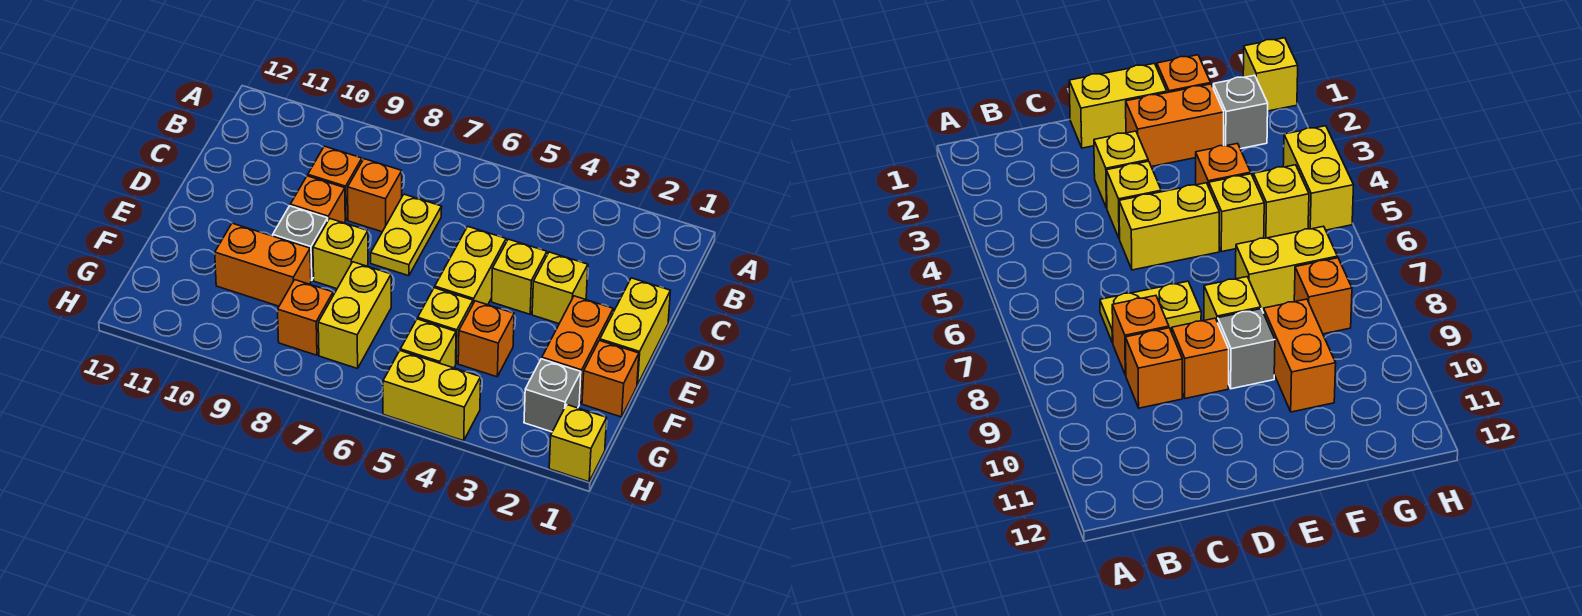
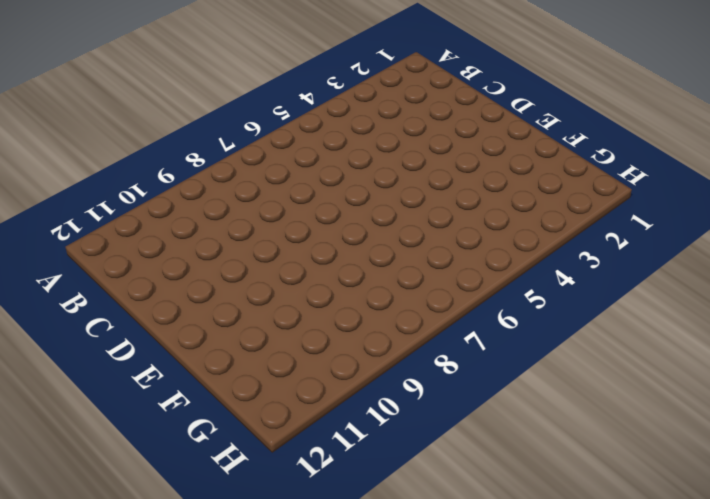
none -> yellow 1x2 plate [371,194,442,276]
none -> orange 1x1 brick [348,159,402,232]
none -> orange 1x1 brick [308,146,362,220]

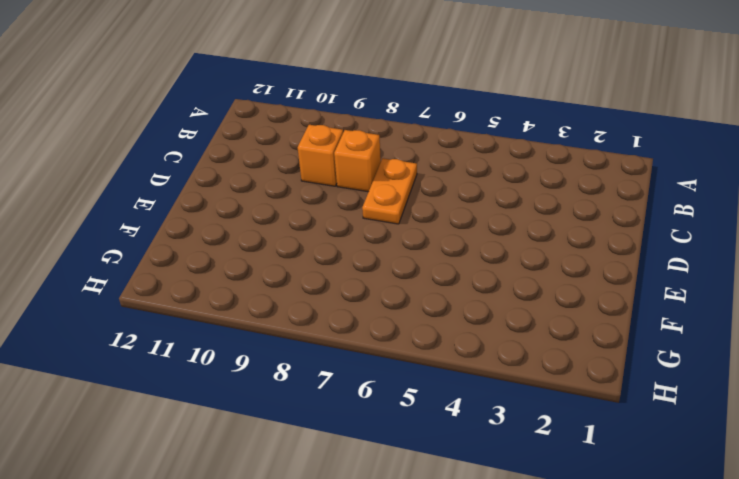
orange 1x2 plate [362,158,417,224] -> yellow 1x2 plate [371,194,442,276]
none -> yellow 1x2 brick [600,278,670,385]
none -> yellow 1x1 brick [532,252,588,324]
none -> yellow 1x1 brick [492,239,547,314]

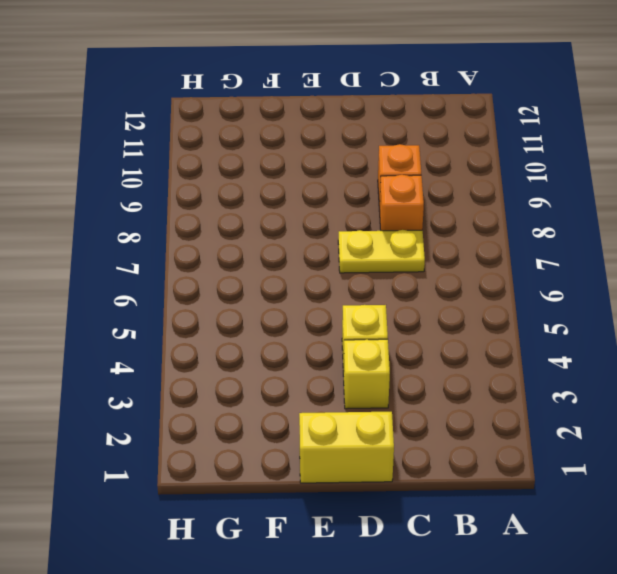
none -> yellow 1x2 brick [435,227,506,305]
none -> orange 1x1 brick [290,176,345,223]
none -> orange 1x2 brick [542,296,613,404]

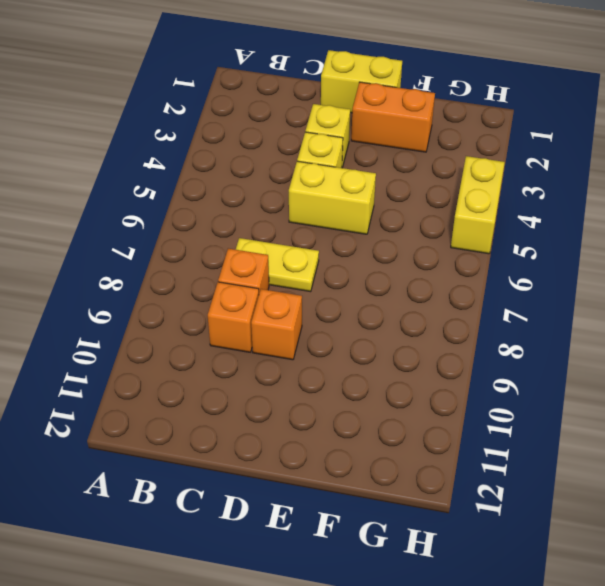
none -> yellow 1x1 brick [313,219,368,289]
none -> grey 1x1 brick [273,206,328,280]
none -> orange 1x1 brick [582,340,639,417]

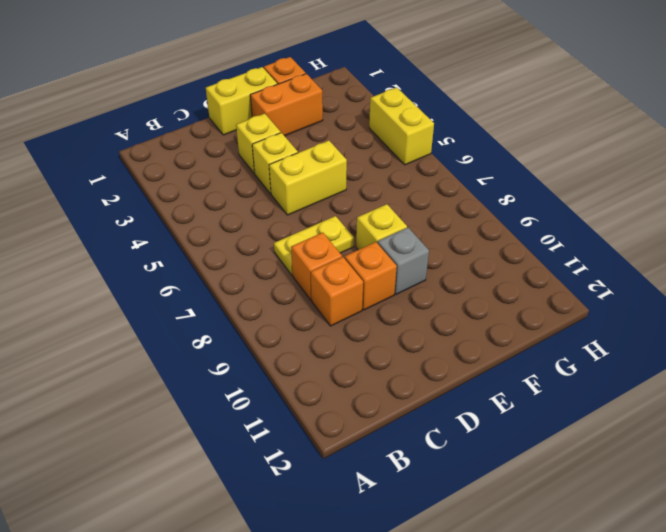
none -> orange 1x1 brick [458,301,514,377]
none -> yellow 1x1 brick [418,288,473,363]
none -> yellow 1x2 brick [318,262,391,369]

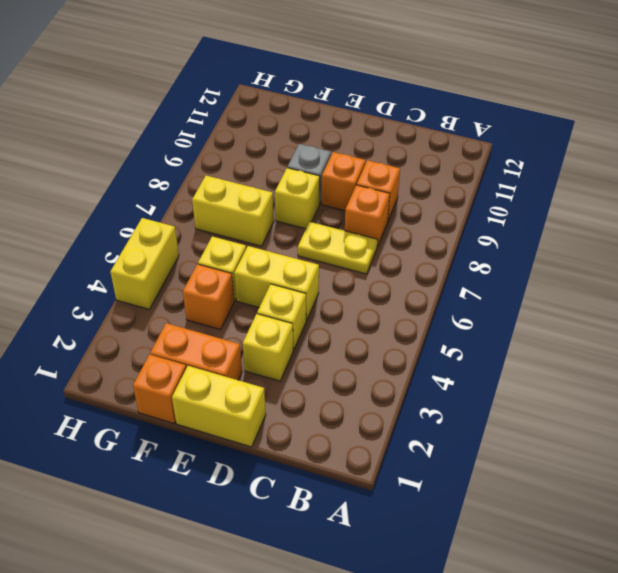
none -> orange 1x2 brick [215,223,311,306]
none -> grey 1x1 brick [524,359,581,432]
none -> yellow 1x1 brick [400,319,456,368]

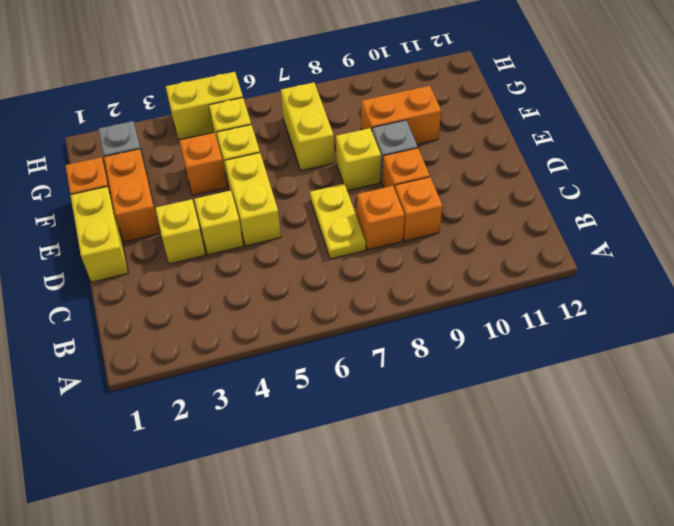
none -> orange 1x1 brick [278,280,333,355]
none -> yellow 1x1 brick [549,405,607,482]

